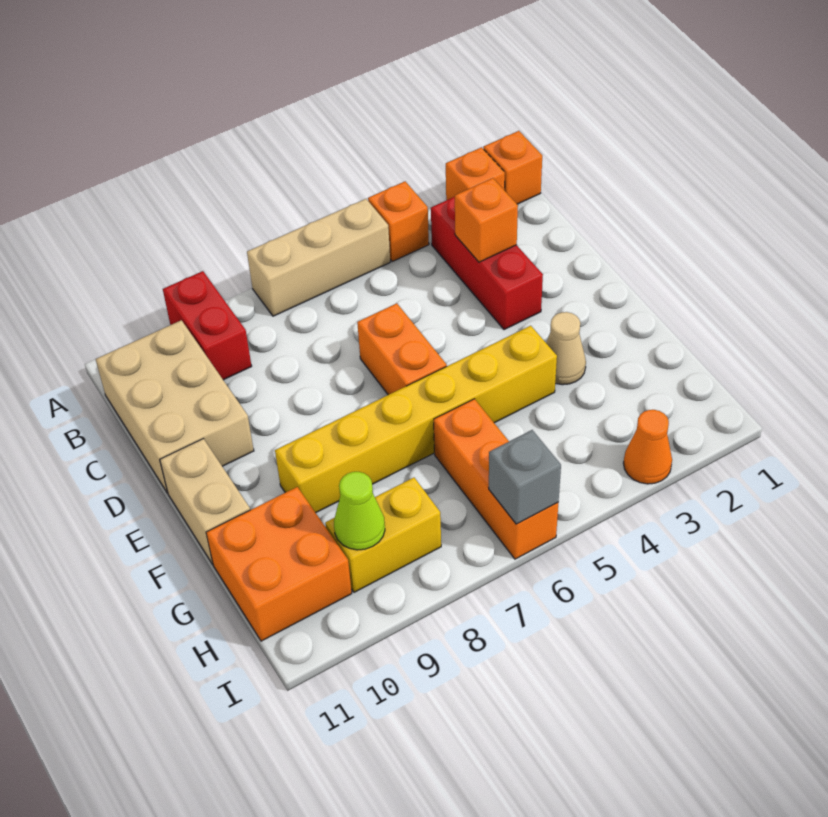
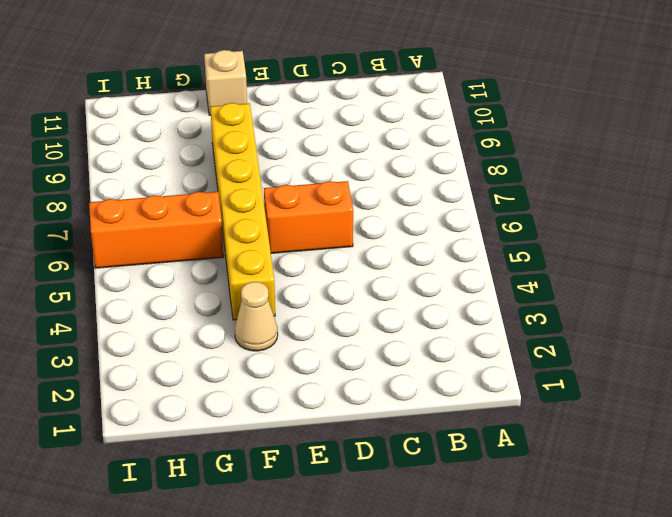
tan 1x1 brick [204,50,247,115] -> tan 1x2 brick [160,439,250,564]
none -> orange 1x1 brick [483,131,542,204]
none -> orange 1x1 brick [446,147,505,200]
none -> orange 1x1 brick [368,181,429,261]

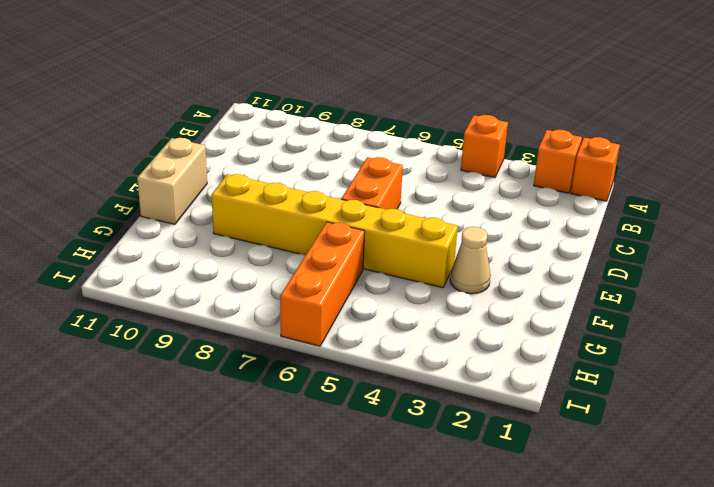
none -> tan 1x3 brick [247,199,390,316]
none -> red 1x2 brick [163,271,252,380]
none -> red 1x3 brick [431,197,543,330]

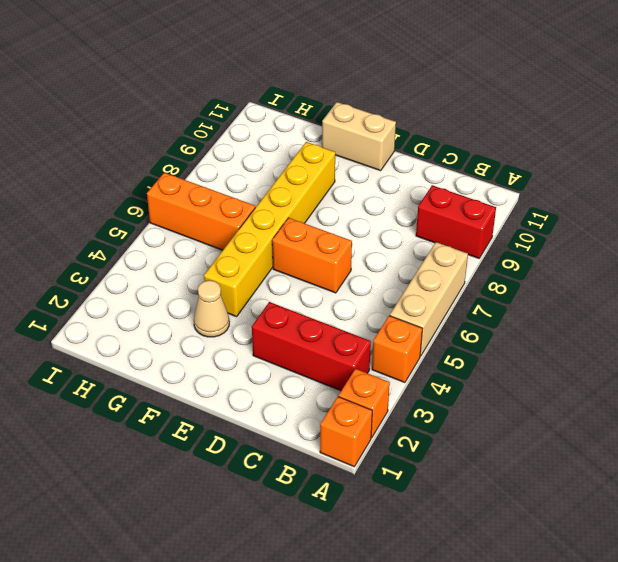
none -> tan 2x3 brick [96,320,254,493]
none -> orange 2x2 brick [206,487,352,641]
none -> yellow 1x2 brick [325,478,441,592]

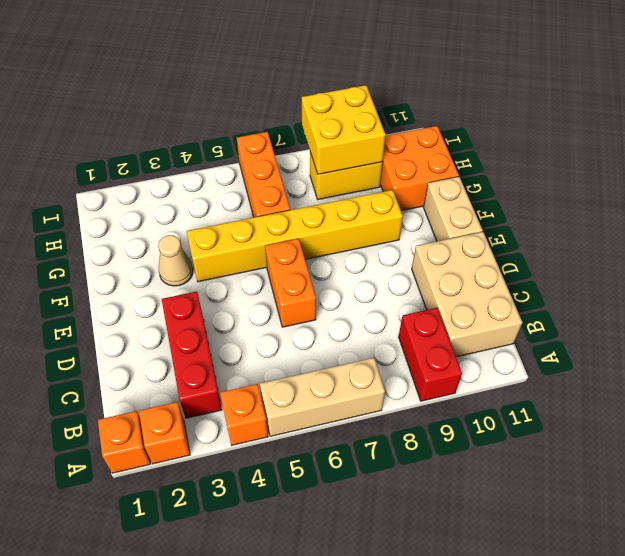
yellow 2x2 brick [301,85,386,174] -> lime 1x1 cone [334,472,385,550]
none -> orange 1x1 cone [623,410,672,484]
none -> orange 1x1 brick [455,178,518,262]
none -> grey 1x1 brick [489,430,561,524]

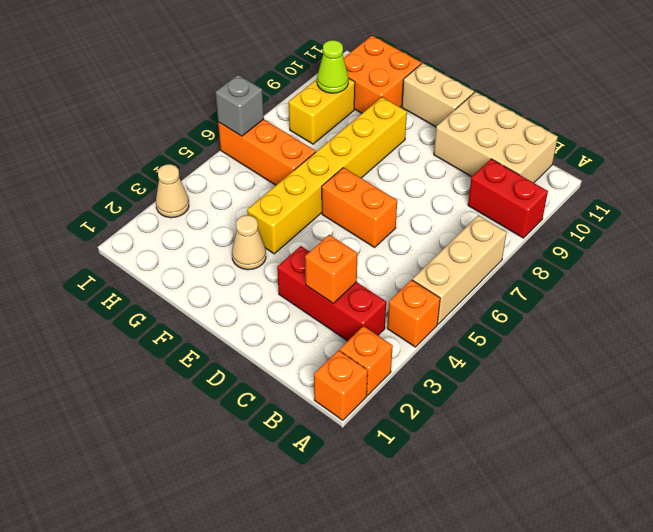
tan 1x1 cone [156,164,189,218] -> orange 1x1 cone [623,410,672,484]

